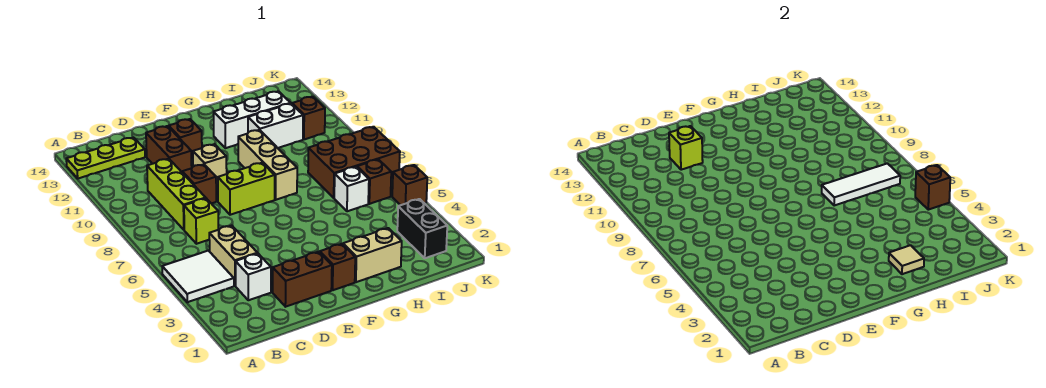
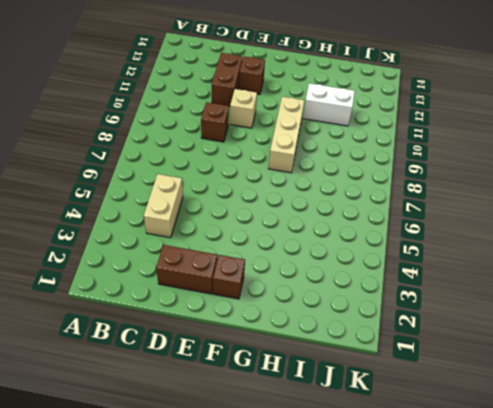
none -> white 2x2 tile [162,251,234,302]
none -> lime 1x3 plate [66,137,145,178]
none -> white 1x1 brick [236,253,271,300]

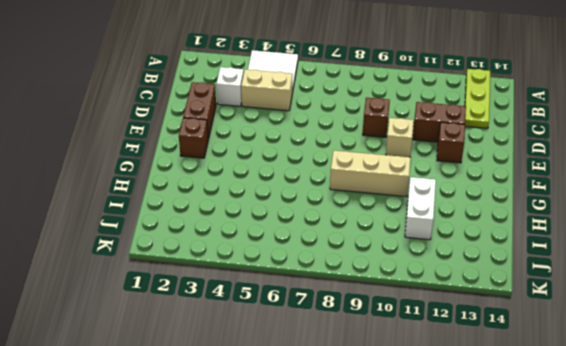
none -> lime 1x1 brick [184,198,219,244]
none -> lime 1x3 brick [147,159,205,230]
none -> lime 1x2 brick [218,163,275,215]

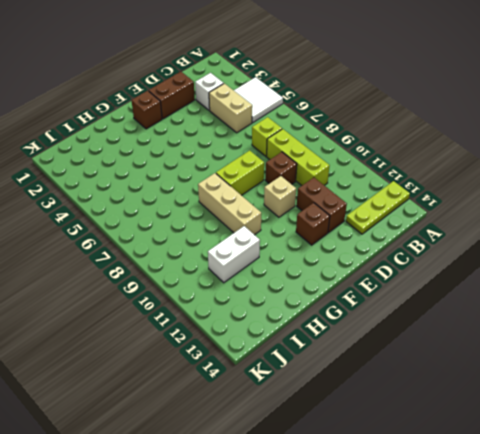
none -> tan 1x2 brick [343,228,402,282]
none -> white 1x3 brick [214,91,291,148]
none -> white 1x1 brick [334,167,369,211]

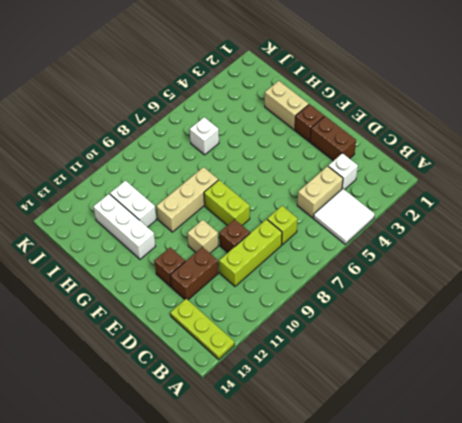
none -> brown 2x3 brick [308,127,400,198]
none -> black 1x2 brick [397,199,447,258]
none -> brown 1x1 brick [357,159,391,204]

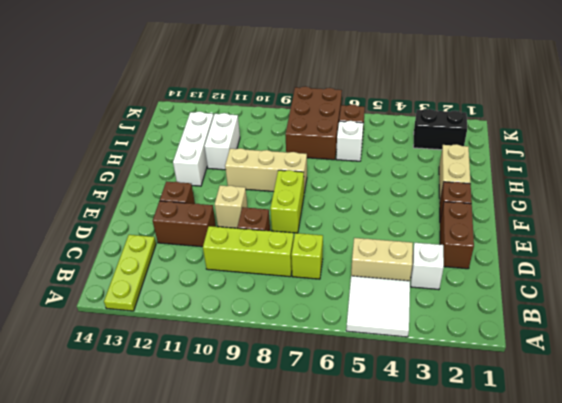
none -> brown 1x1 brick [292,97,325,139]
none -> brown 1x1 brick [392,165,427,205]
none -> lime 1x1 brick [669,126,703,170]

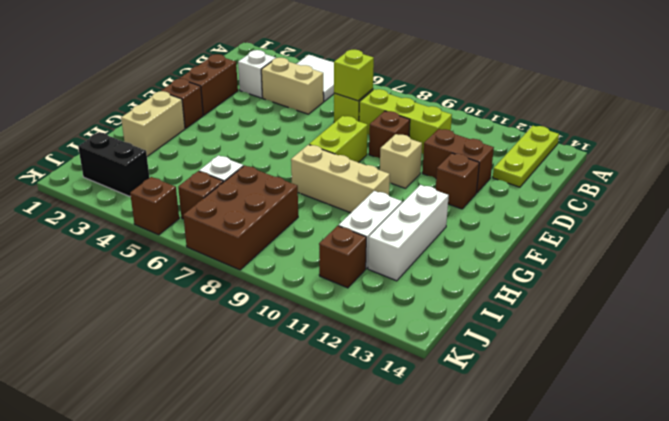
lime 1x1 brick [334,50,374,101] -> lime 1x1 brick moved to [669,126,703,170]
none -> tan 1x1 tile [889,245,924,274]
none -> white 1x3 tile [822,163,900,205]
none -> brown 1x1 brick [915,165,950,210]

